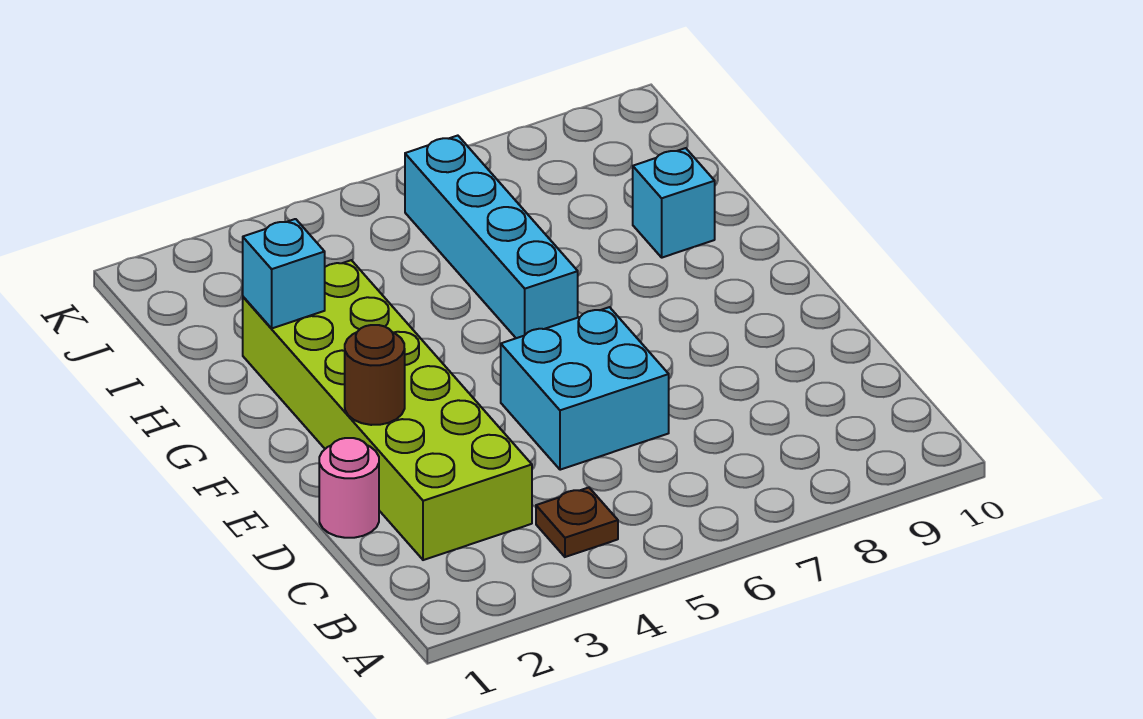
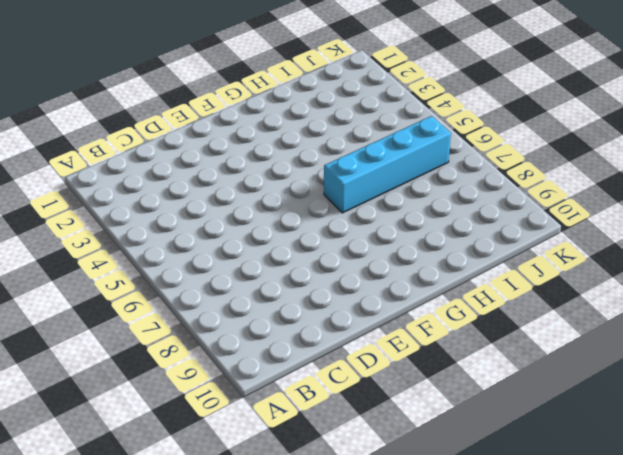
none -> brown 1x1 plate [536,488,618,557]
none -> lime 2x6 brick [243,260,532,560]

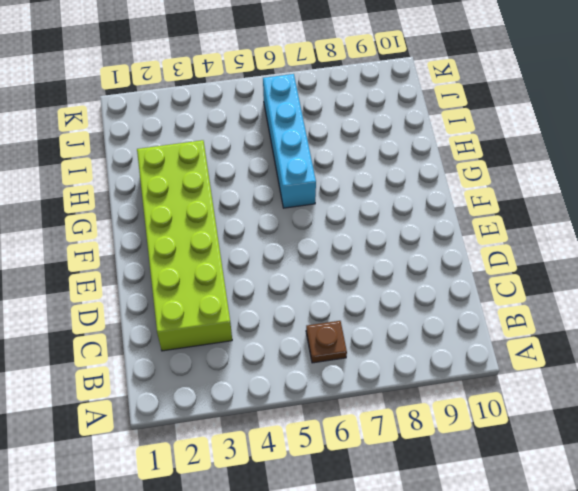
brown 1x1 plate [306,321,347,363] -> brown 1x1 plate moved to [536,488,618,557]
none -> pink 1x1 round brick [319,438,379,538]
none -> cyan 2x2 brick [501,307,669,470]

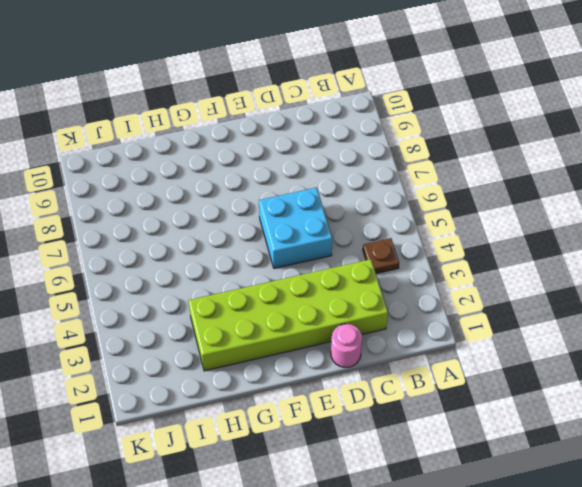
none -> cyan 1x4 brick [405,136,578,338]
none -> cyan 1x1 brick [633,148,715,258]

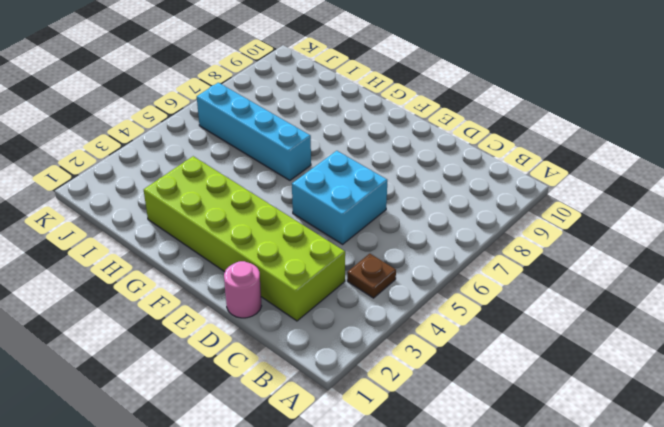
none -> cyan 1x1 brick [633,148,715,258]
none -> brown 1x1 round brick [345,325,405,425]

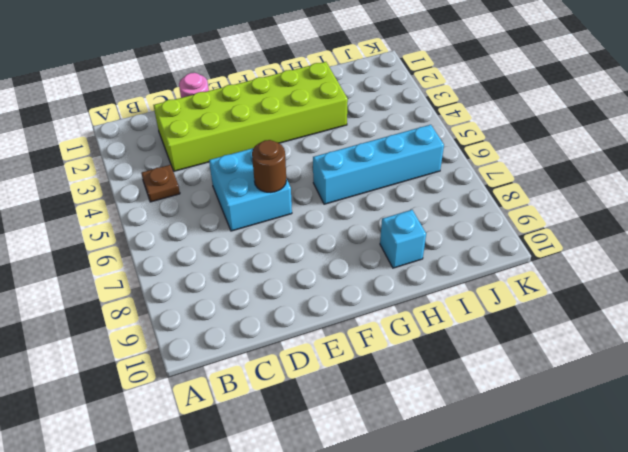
brown 1x1 round brick [252,140,286,192] -> brown 1x1 round brick moved to [345,325,405,425]
none -> cyan 1x1 brick [243,219,325,329]

